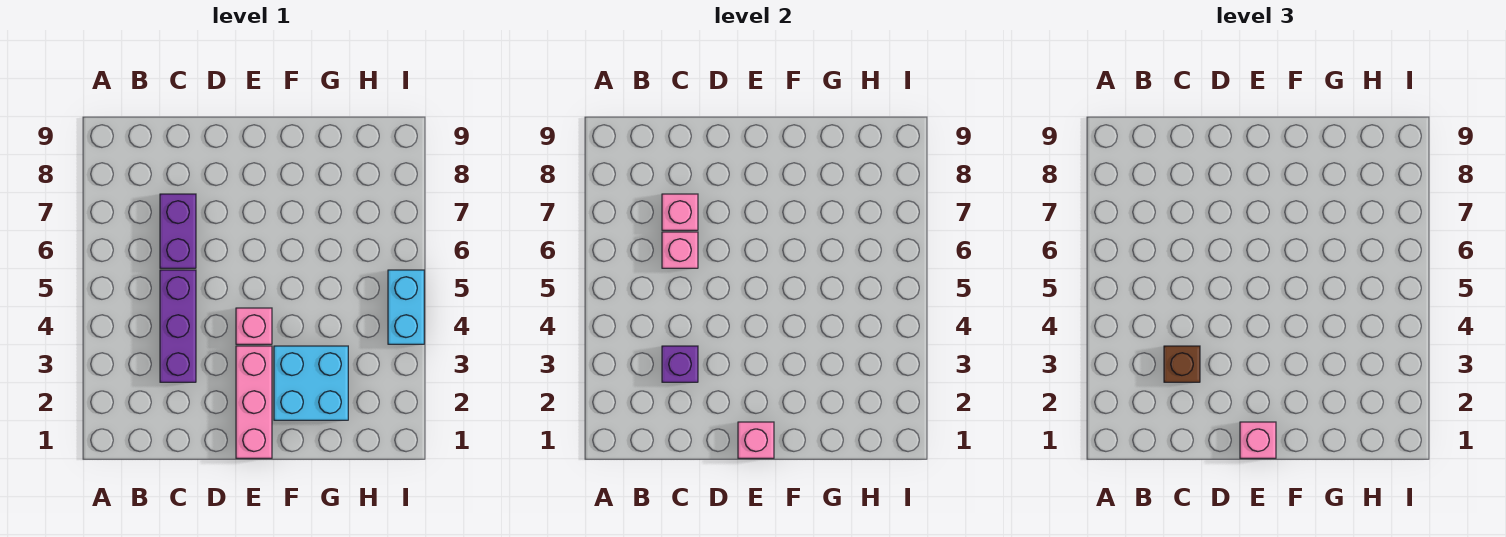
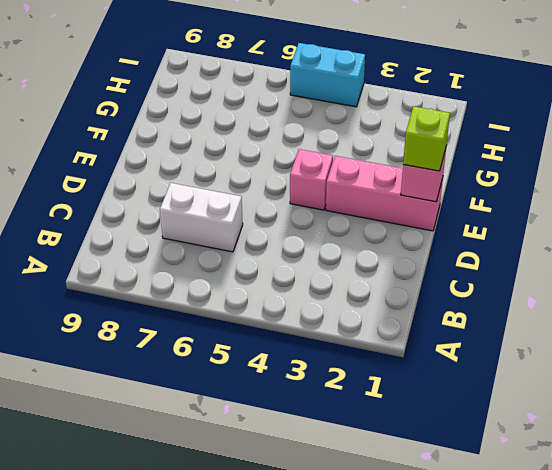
white 1x2 brick [160,183,243,252] -> purple 1x2 brick [160,194,196,268]
lime 1x1 brick [403,106,450,171] -> pink 1x1 brick [1240,422,1276,458]
none -> purple 1x3 brick [160,270,196,382]
none -> cyan 2x2 brick [274,346,348,420]
none -> purple 1x1 brick [662,346,698,382]

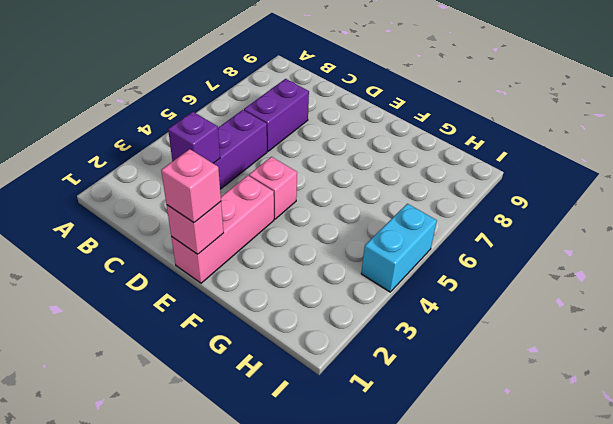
none -> cyan 2x2 brick [274,346,348,420]
none -> pink 1x1 brick [662,232,698,268]
none -> pink 1x1 brick [662,194,698,230]

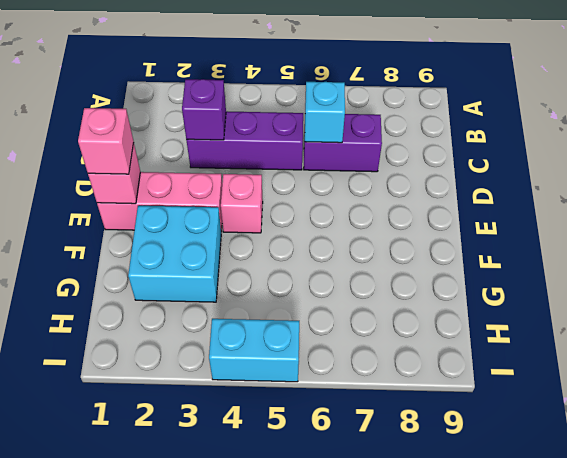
cyan 1x1 brick [305,82,345,143] -> pink 1x1 brick [662,232,698,268]
none -> pink 1x1 brick [662,194,698,230]
none -> brown 1x1 brick [1164,346,1200,382]

